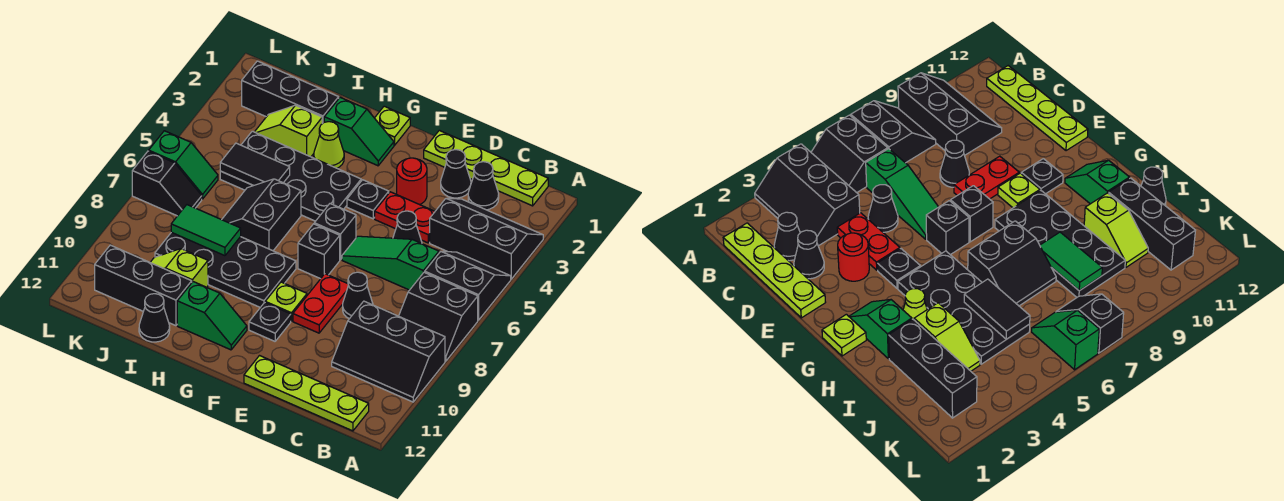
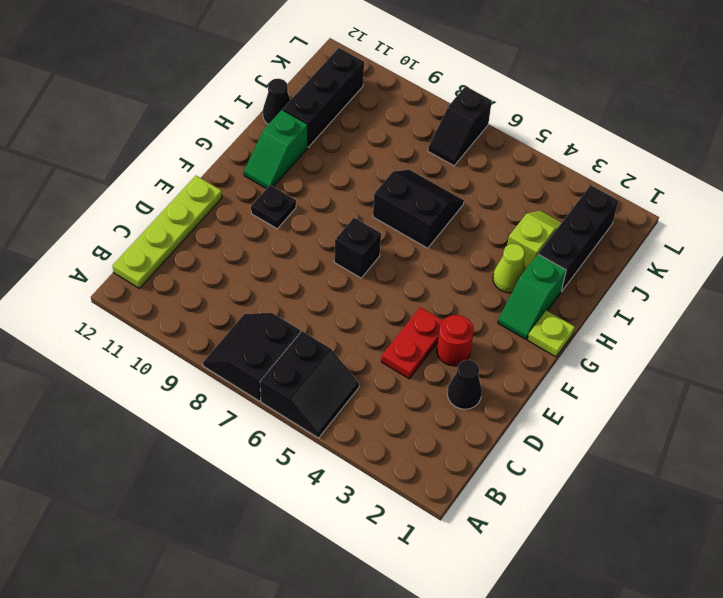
none -> black 2x3 slope [430,198,543,279]
none -> black 2x3 slope [332,301,445,402]
none -> lime 1x4 plate [424,130,548,206]
none -> black 1x1 cone [468,162,499,210]

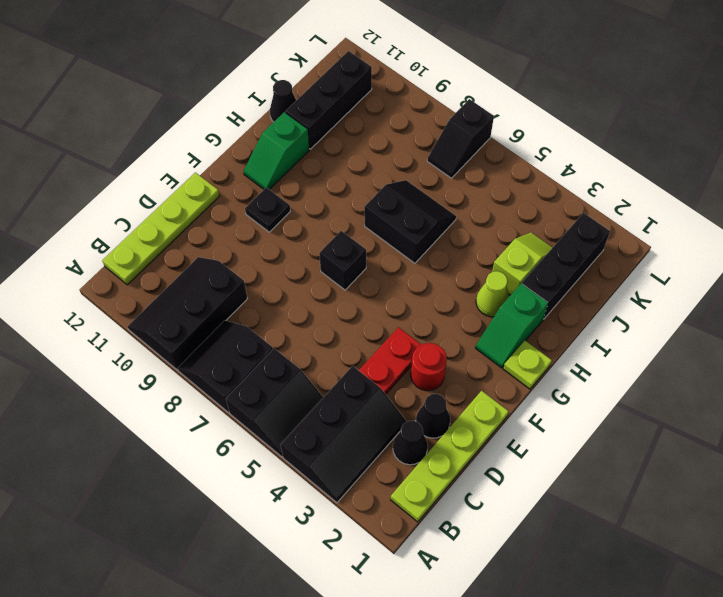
none -> green 1x3 slope [342,236,439,290]
none -> black 1x1 cone [393,211,422,243]
none -> black 1x1 cone [343,272,373,319]
none -> red 1x2 plate [293,274,348,333]

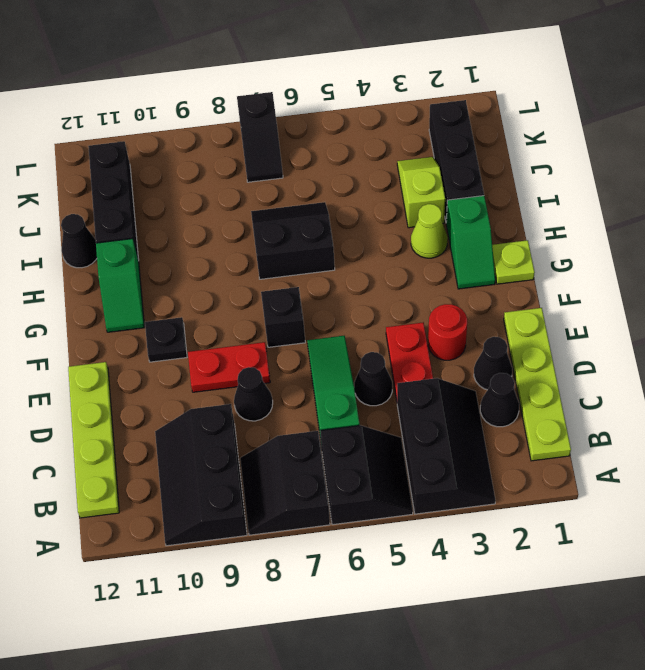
none -> black 1x1 plate [347,180,389,219]
none -> black 1x1 brick [314,204,356,260]
none -> lime 1x1 plate [265,282,307,321]
none -> black 2x4 plate [220,131,361,221]

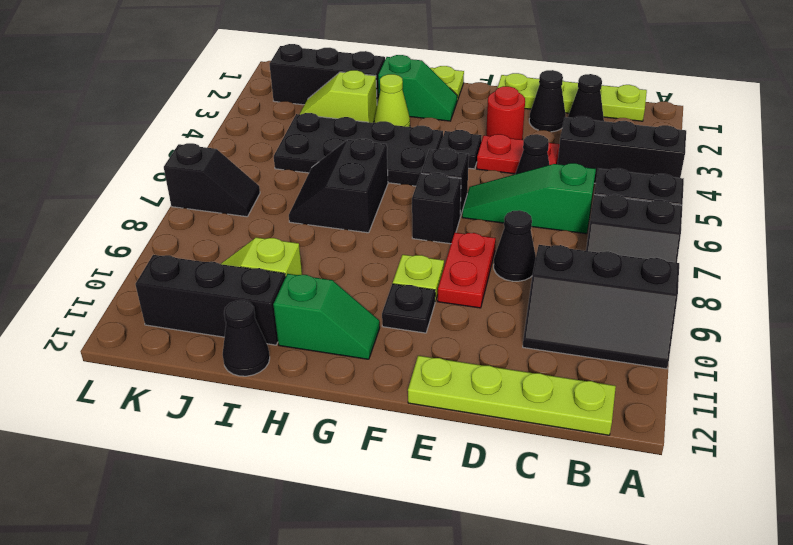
none -> black 2x4 plate [155,232,296,307]
none -> green 1x2 slope [149,131,218,199]
none -> black 1x2 tile [220,143,290,186]
none -> green 1x2 tile [171,205,241,256]

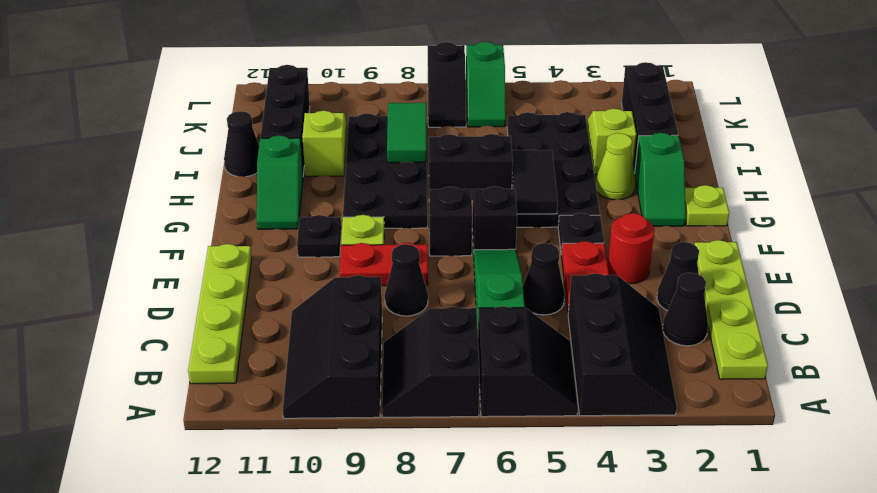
black 1x2 tile [512,150,558,214] -> black 1x2 tile moved to [220,143,290,186]

